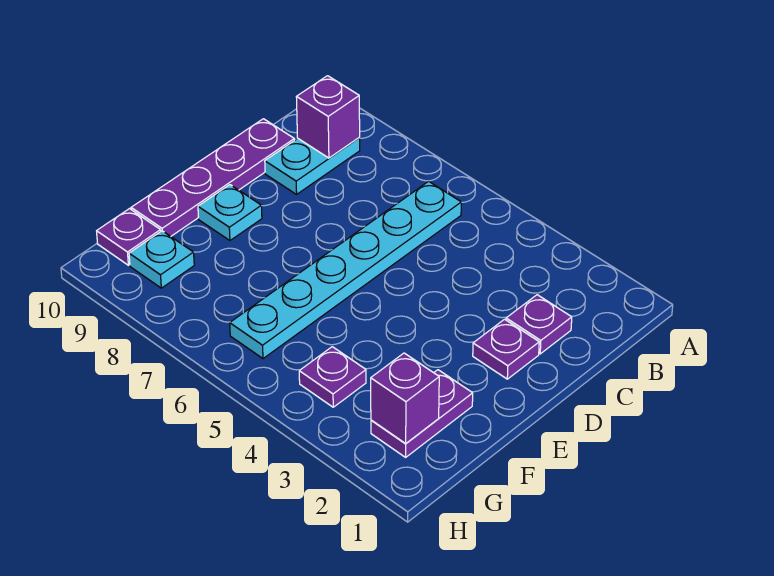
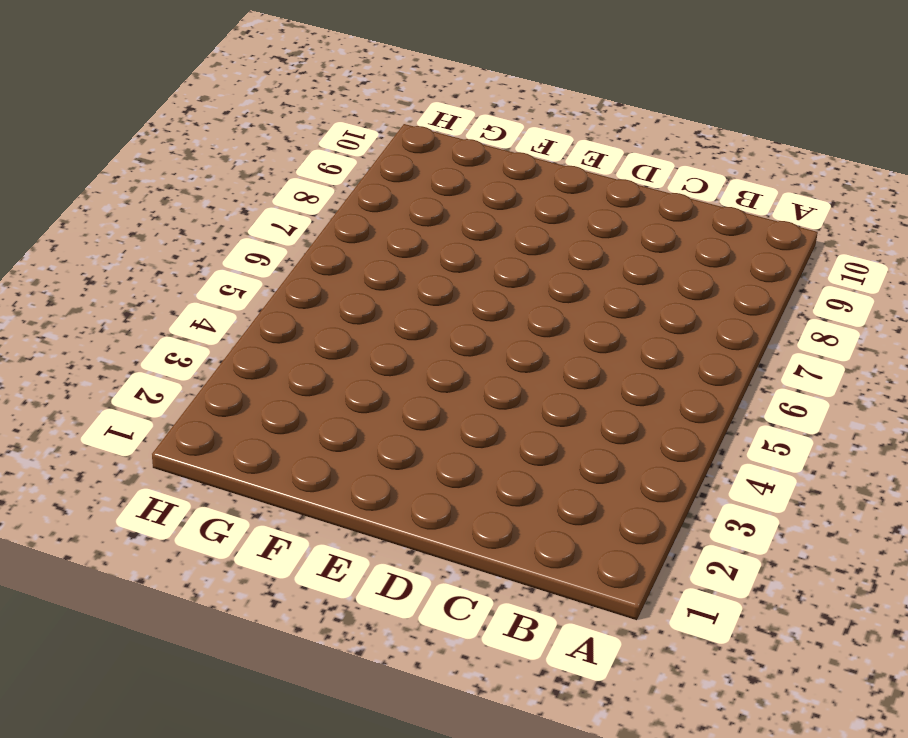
none -> cyan 1x6 plate [230,181,461,359]
none -> cyan 1x2 plate [265,138,360,194]
none -> purple 1x1 plate [506,295,572,354]

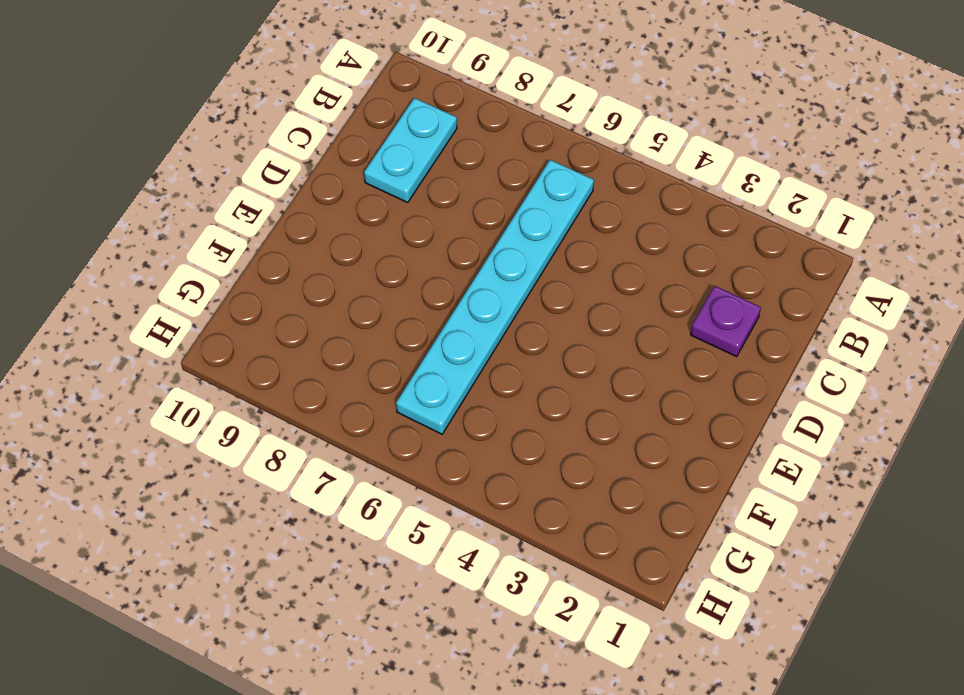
none -> purple 1x4 plate [131,119,294,236]
none -> purple 1x1 plate [473,319,539,379]
none -> cyan 1x1 plate [198,185,262,240]

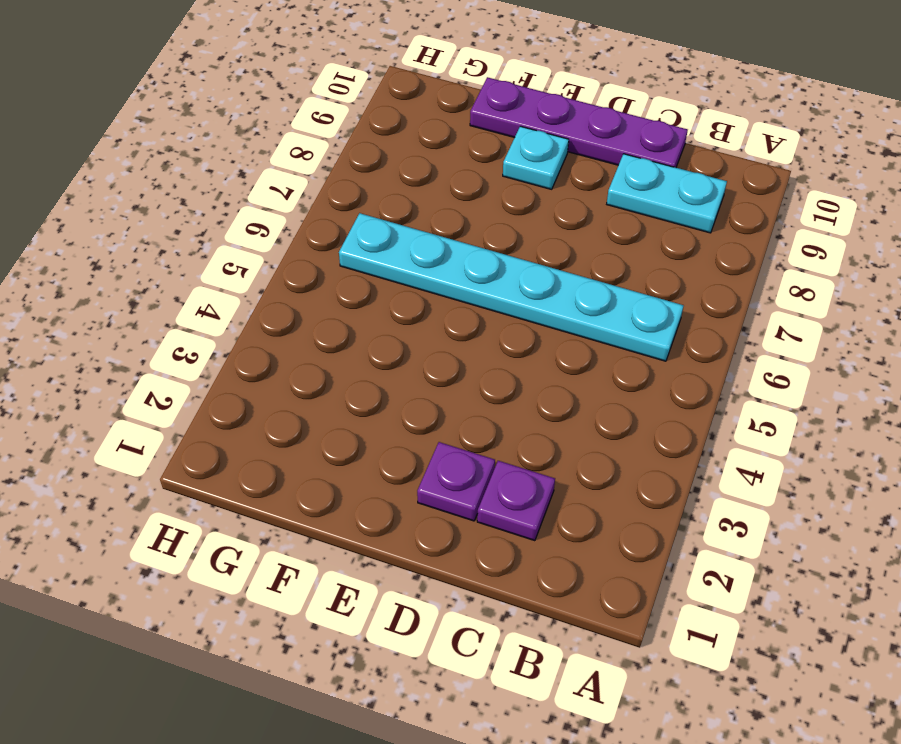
none -> purple 1x2 plate [371,370,473,457]
none -> purple 1x1 plate [299,347,366,407]
none -> cyan 1x1 plate [129,231,194,288]

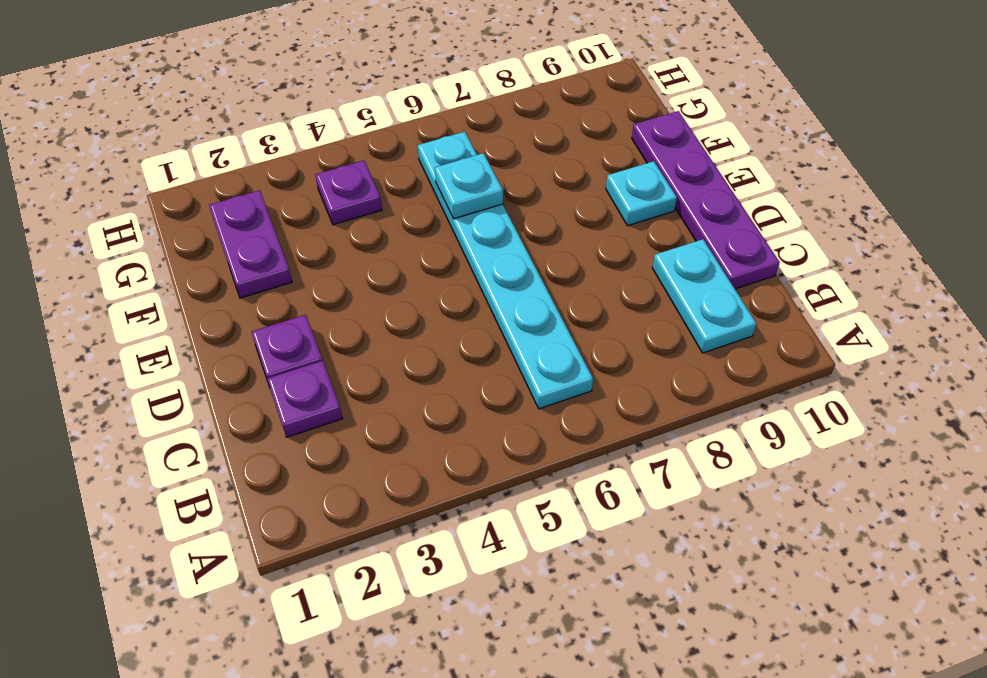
cyan 1x1 plate [435,153,503,219] -> cyan 1x1 plate moved to [129,231,194,288]
none -> purple 1x1 plate [97,209,161,265]
none -> purple 1x1 brick [296,76,360,158]
none -> purple 1x1 brick [371,353,439,443]

